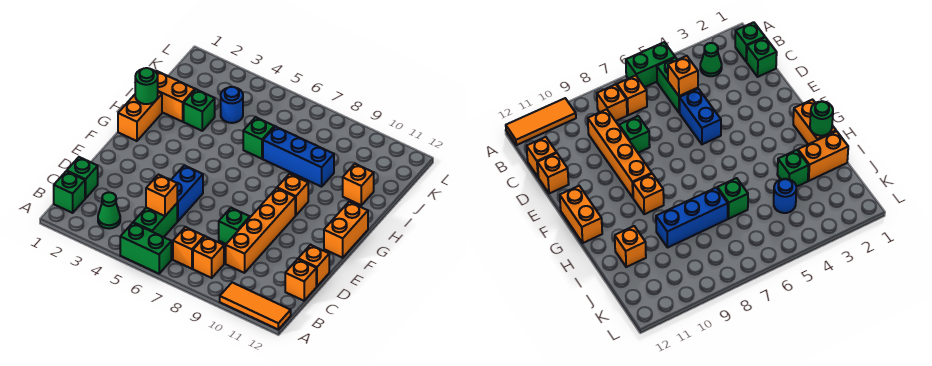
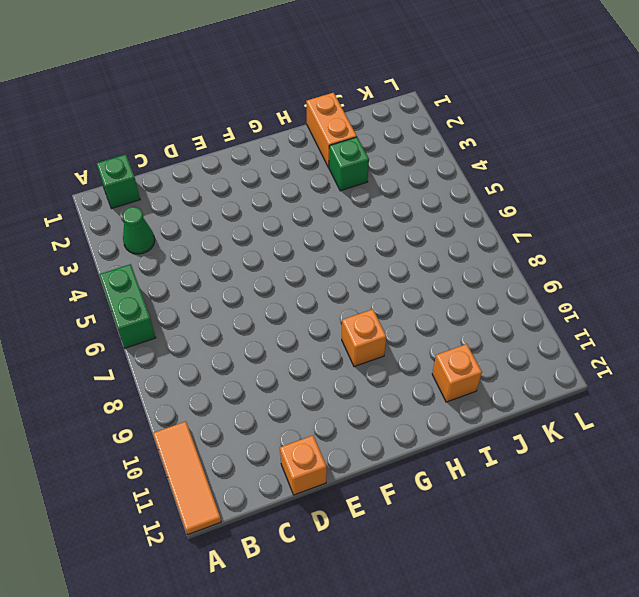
none -> green 1x2 brick [133,204,177,237]
none -> orange 1x1 brick [173,227,204,269]
none -> orange 1x1 brick [193,236,224,278]

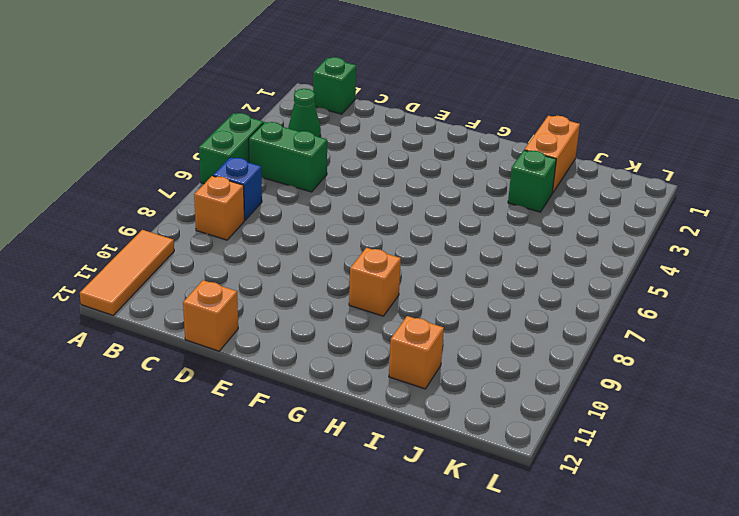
blue 1x1 brick [213,157,262,220] -> orange 1x1 brick [173,227,204,269]
none -> green 1x1 brick [67,157,98,199]
none -> orange 1x4 brick [226,188,295,273]
none -> orange 1x1 brick [285,259,316,301]

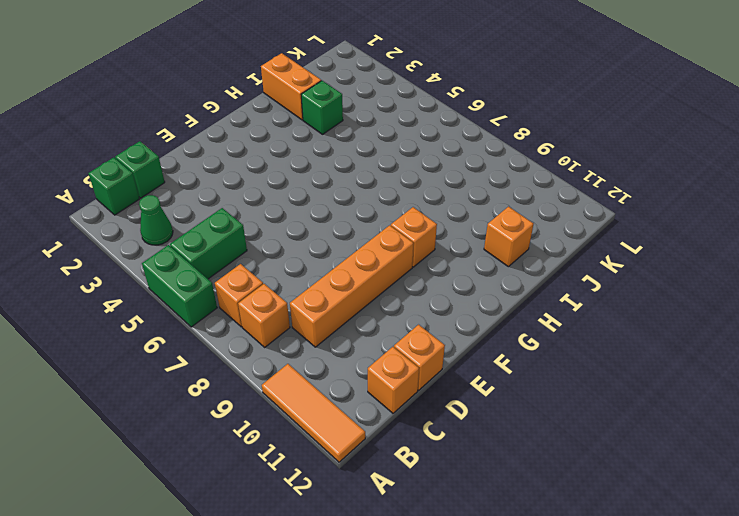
none -> blue 1x2 brick [171,165,203,221]
none -> green 1x1 brick [219,208,250,244]
none -> orange 1x2 brick [324,202,368,258]

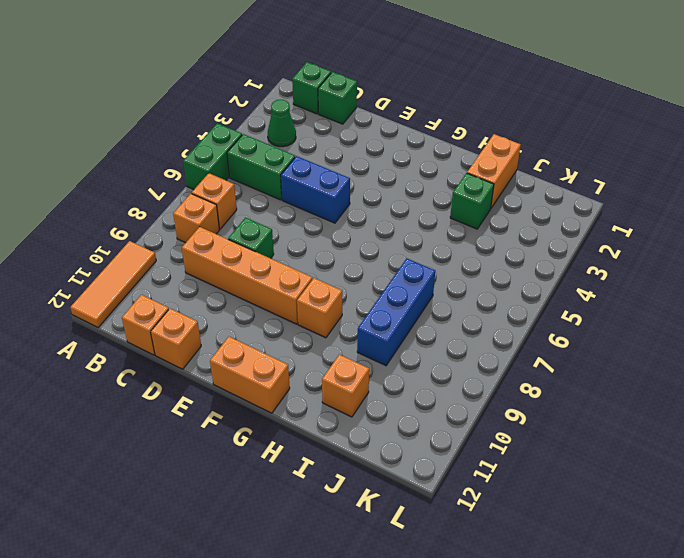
none -> orange 1x2 brick [118,92,162,141]
none -> green 1x1 brick [243,117,274,159]
none -> blue 1x1 round brick [221,87,243,123]

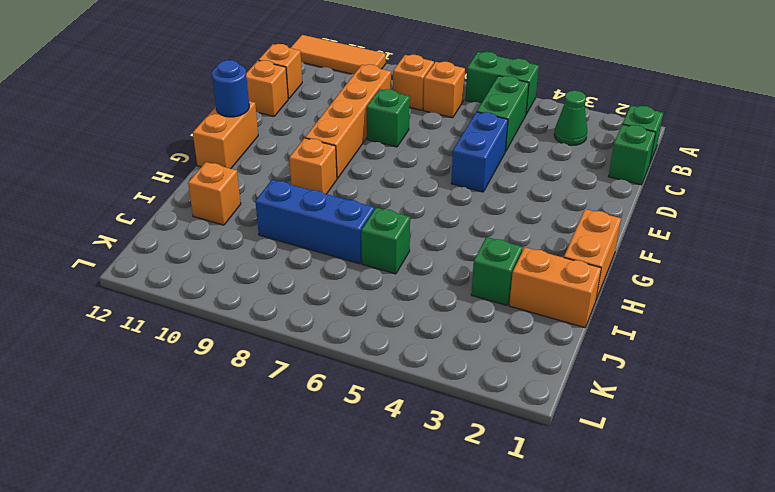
blue 1x1 round brick [212,60,249,117] -> blue 1x1 round brick moved to [221,87,243,123]
none -> orange 1x1 brick [146,175,177,216]
none -> green 1x1 round brick [135,68,158,104]

